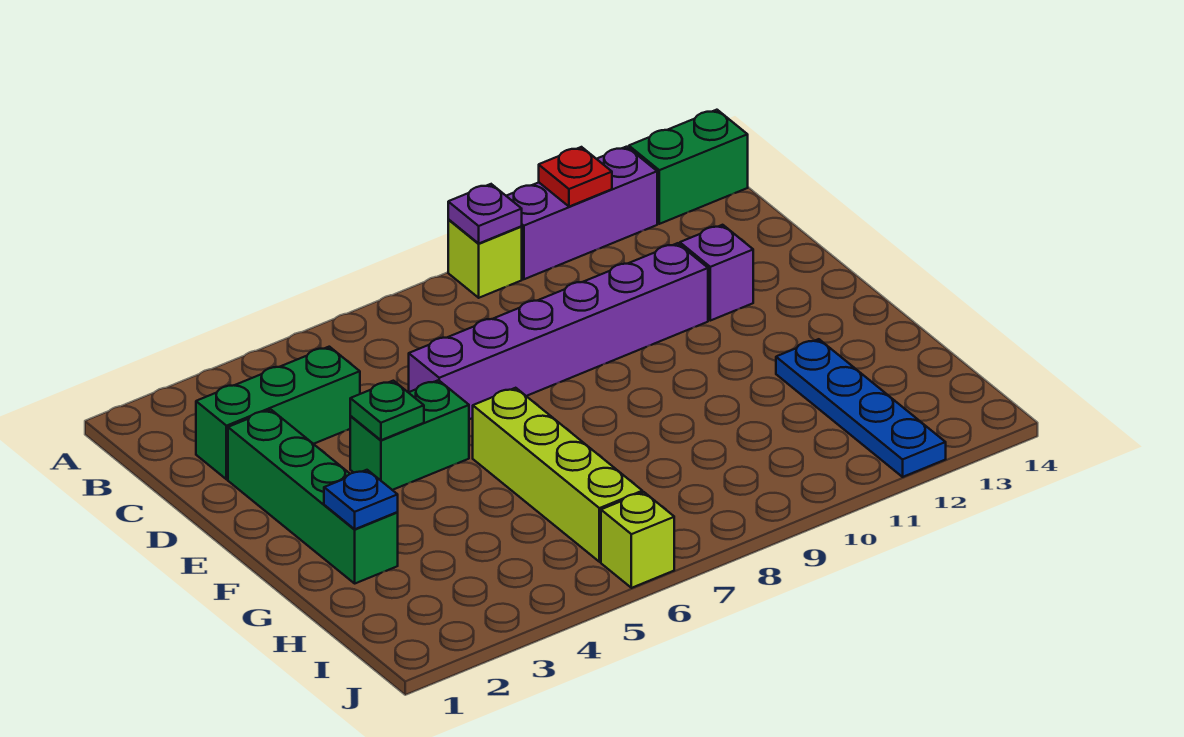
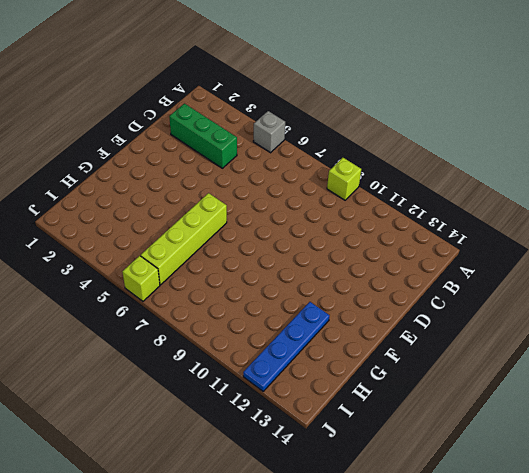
grey 1x1 brick [253,111,285,153] -> none
none -> purple 1x3 brick [507,147,657,279]
none -> green 1x2 brick [629,110,748,224]
none -> green 1x4 brick [228,410,398,583]

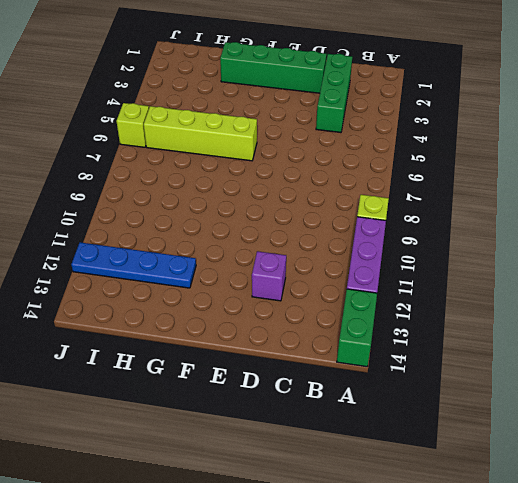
none -> purple 1x6 brick [409,243,708,419]
none -> green 1x2 brick [350,380,469,490]
none -> purple 1x1 plate [448,184,522,243]

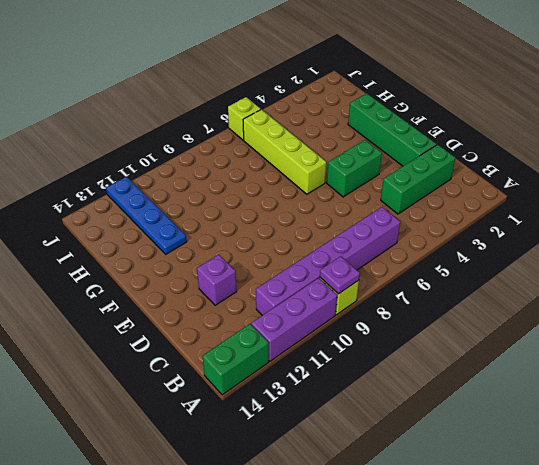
purple 1x6 brick [256,207,400,315] -> purple 1x6 brick moved to [409,243,708,419]
none -> red 1x1 plate [539,147,612,207]
none -> green 1x1 plate [350,381,424,440]
none -> blue 1x1 plate [324,470,398,529]

